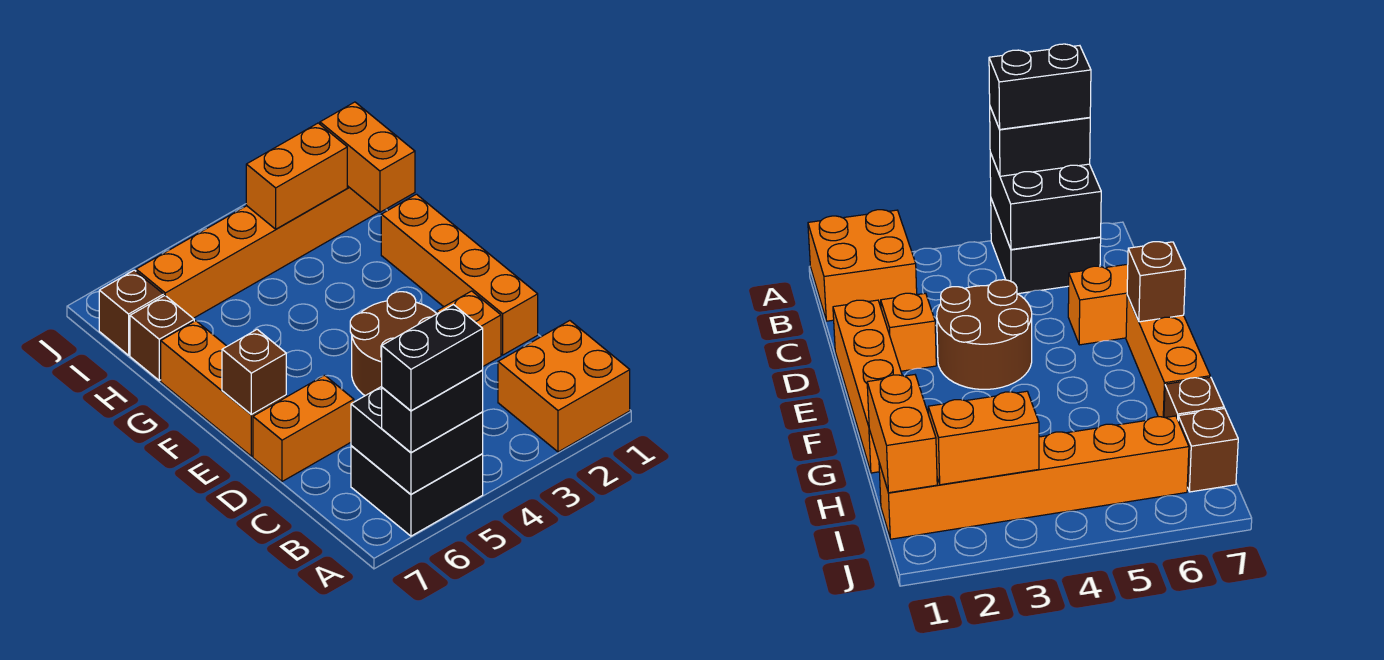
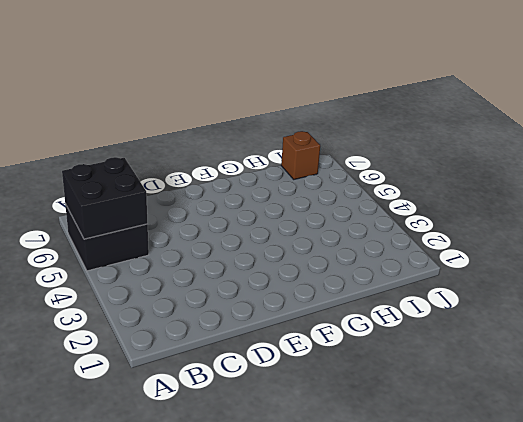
none -> orange 2x2 brick [498,321,630,452]
none -> orange 1x4 brick [381,194,538,355]
none -> orange 1x1 brick [437,291,501,366]

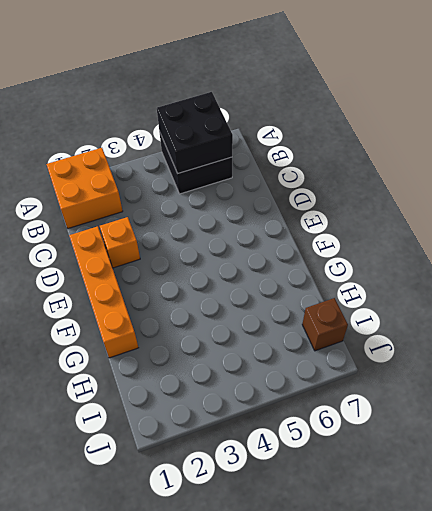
none -> brown 2x2 round brick [350,292,436,396]
none -> orange 1x2 brick [253,375,354,481]
none -> orange 1x3 brick [161,321,286,456]

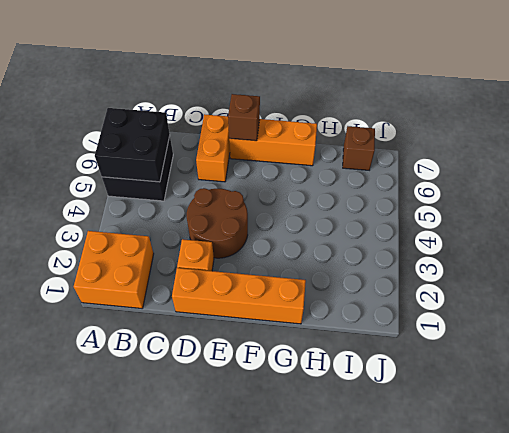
none -> brown 1x1 brick [130,296,194,380]
none -> orange 1x6 brick [136,186,379,318]
none -> orange 1x2 brick [320,102,415,212]

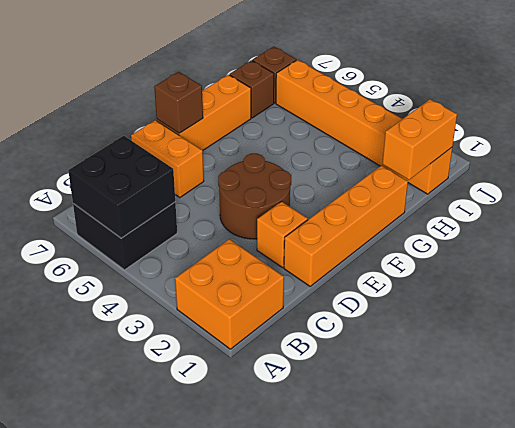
none -> orange 1x2 brick [246,123,347,229]
none -> black 1x2 brick [382,370,483,452]
none -> black 1x2 brick [382,305,483,411]

